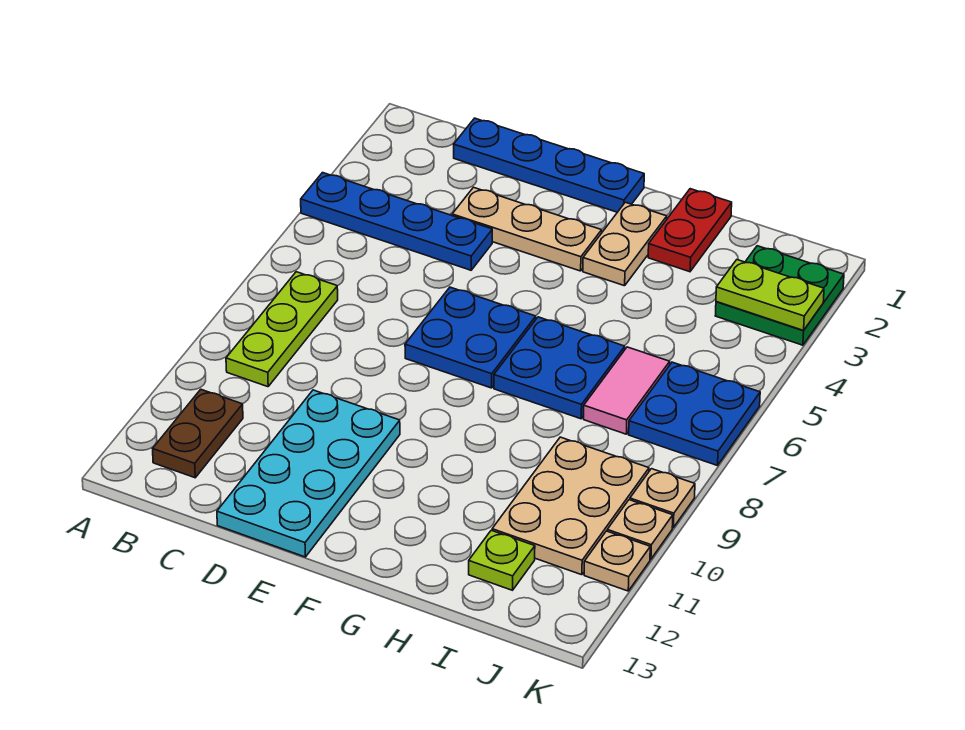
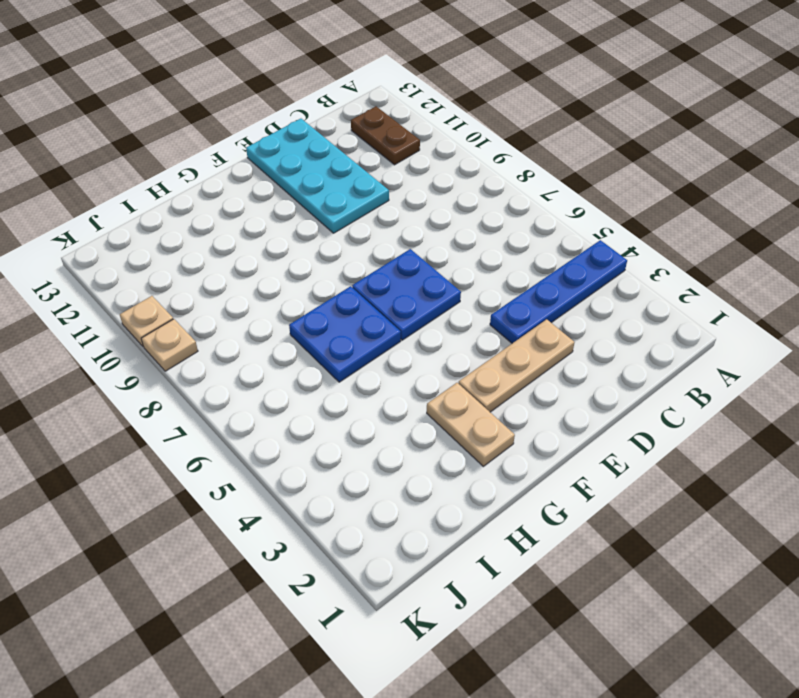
none -> lime 1x3 plate [226,272,338,387]
none -> blue 1x4 plate [454,118,644,212]
none -> red 1x2 plate [648,189,732,272]

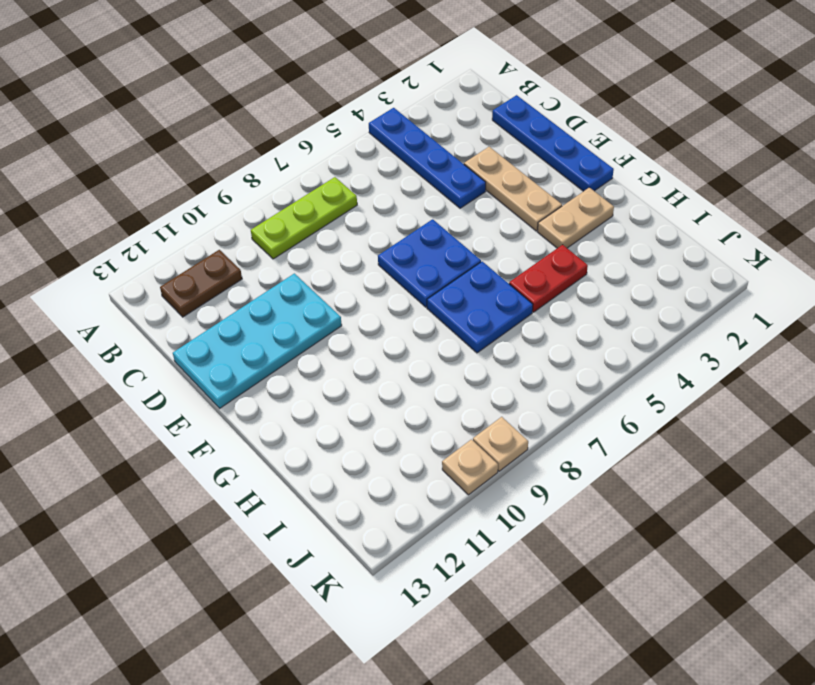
red 1x2 plate [509,245,588,312] -> red 1x2 plate moved to [648,189,732,272]
none -> pink 1x2 tile [584,347,670,434]
none -> tan 2x3 plate [492,437,649,575]
none -> lime 1x1 plate [469,530,535,590]

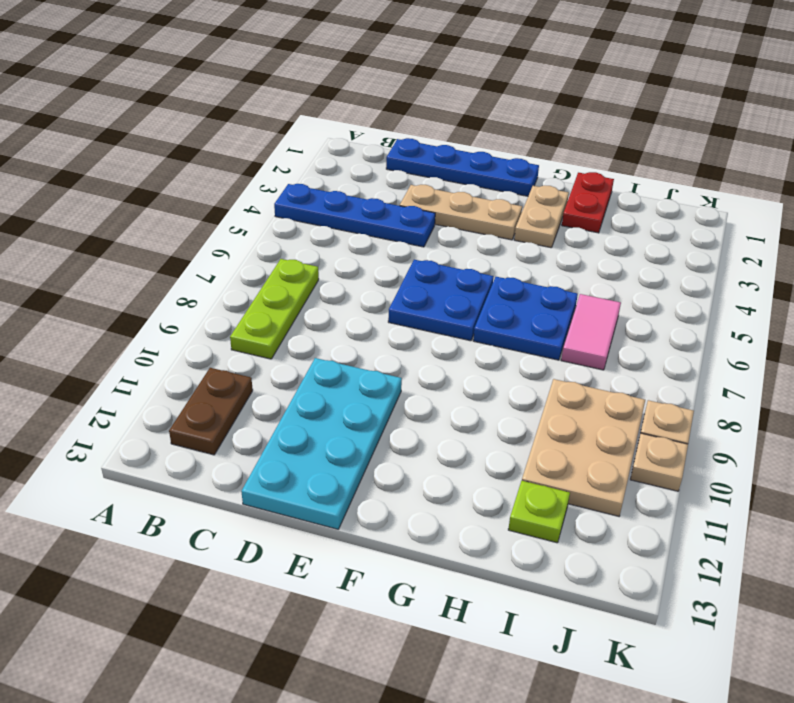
none -> green 2x2 plate [715,246,844,345]
none -> blue 2x2 plate [629,362,760,466]
none -> tan 1x1 plate [584,531,650,591]

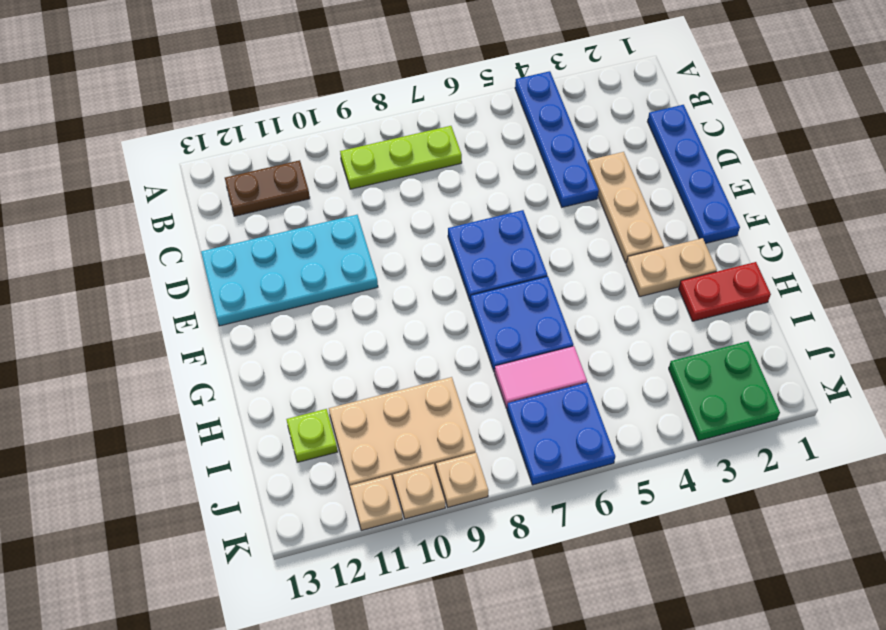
none -> lime 1x2 plate [716,260,824,330]

